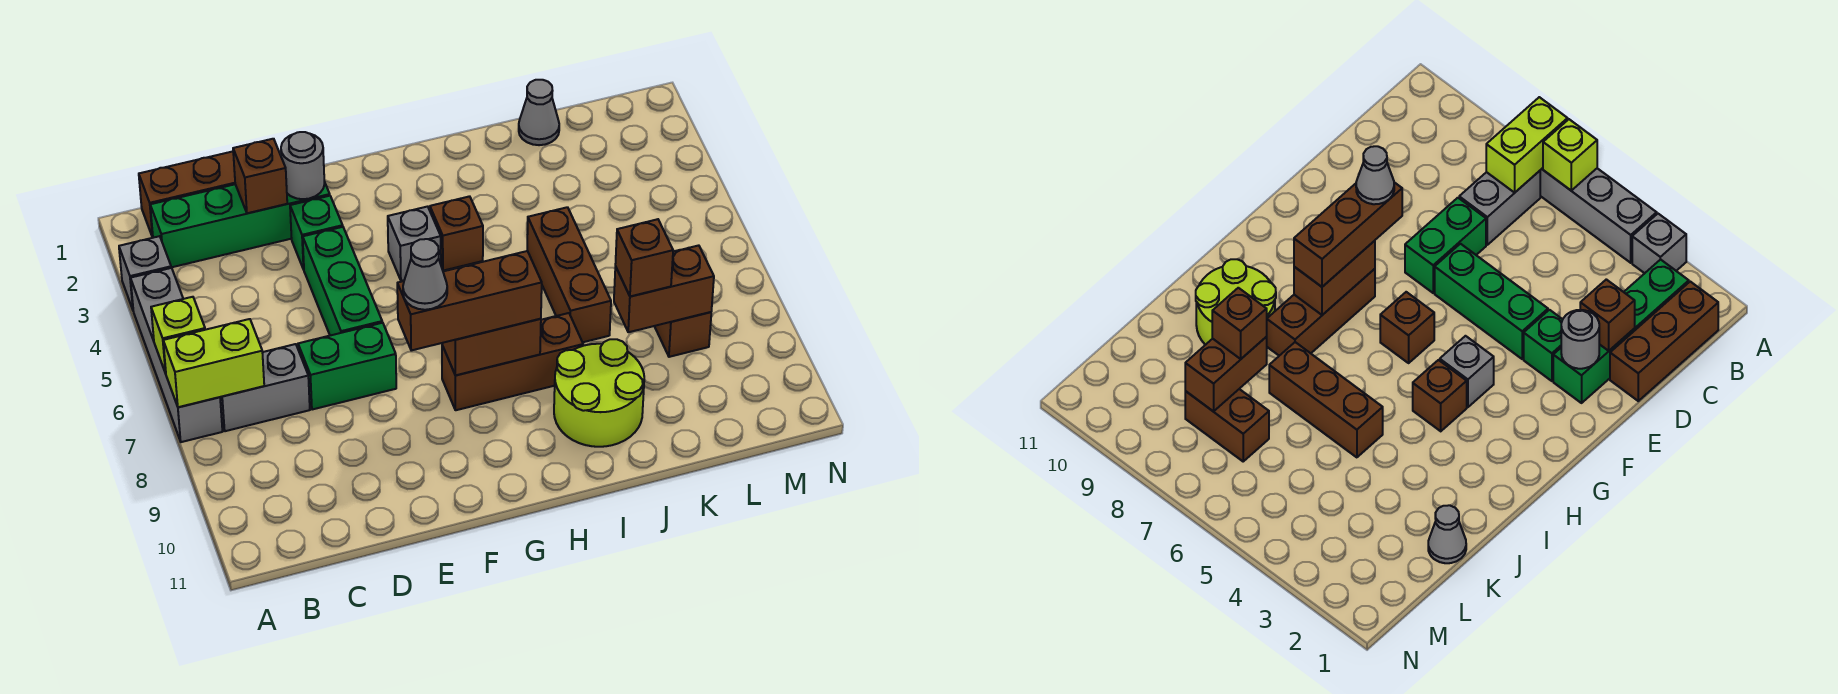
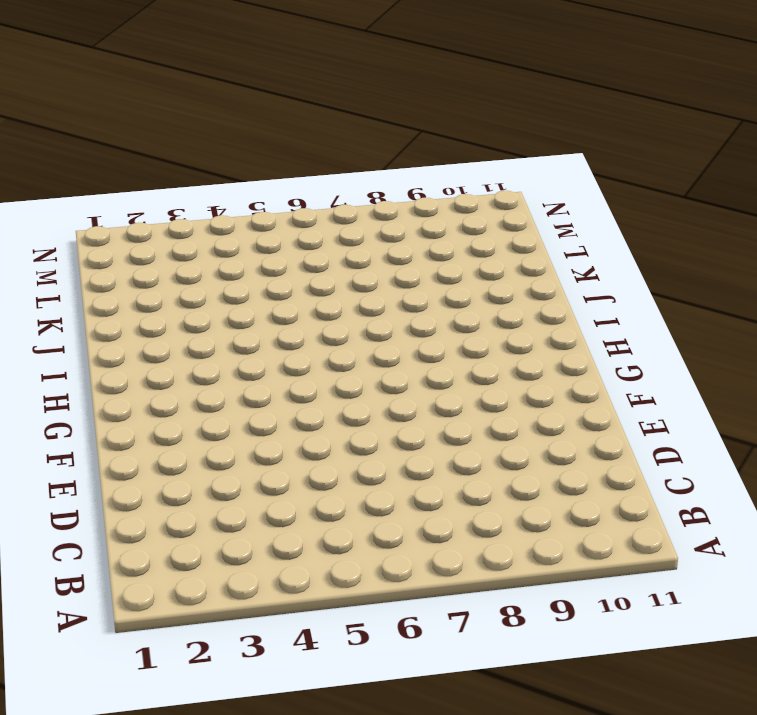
none -> grey 1x1 brick [119,236,171,310]
none -> grey 1x4 brick [131,268,222,442]
none -> brown 1x3 brick [139,151,235,237]

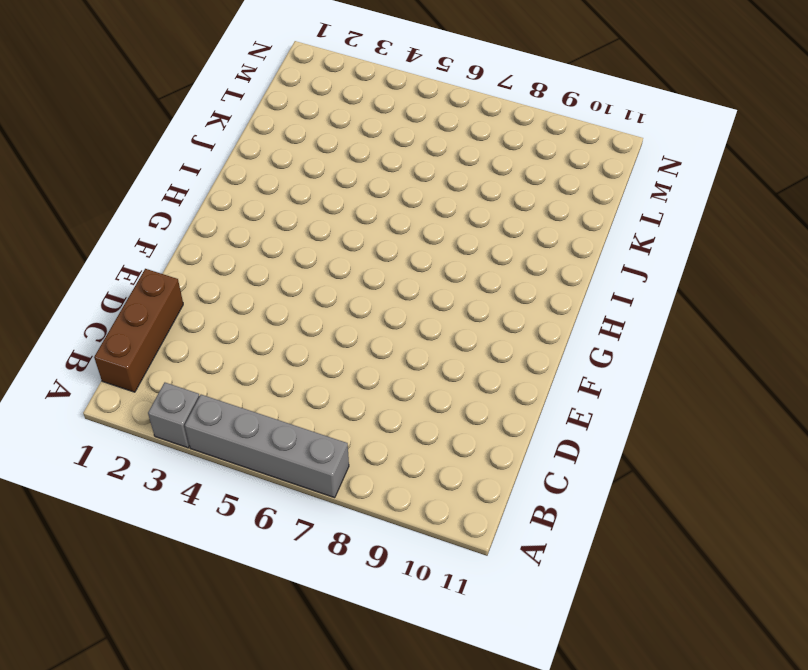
none -> green 1x4 brick [150,182,330,267]
none -> grey 1x2 brick [220,344,310,431]
none -> green 1x2 brick [298,323,396,410]

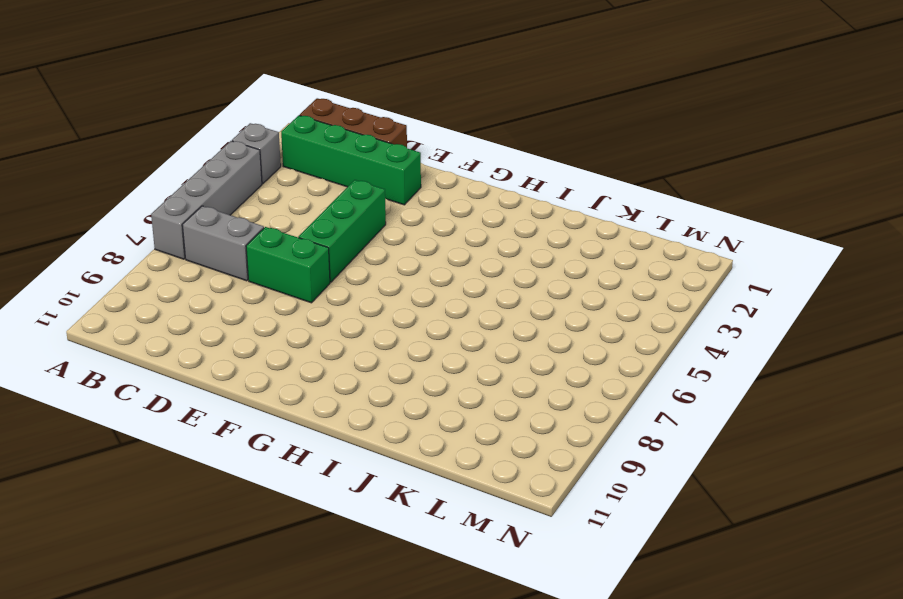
none -> green 1x1 brick [290,196,343,270]
none -> grey 1x1 brick [388,206,441,281]
none -> brown 1x1 brick [1380,292,1434,363]

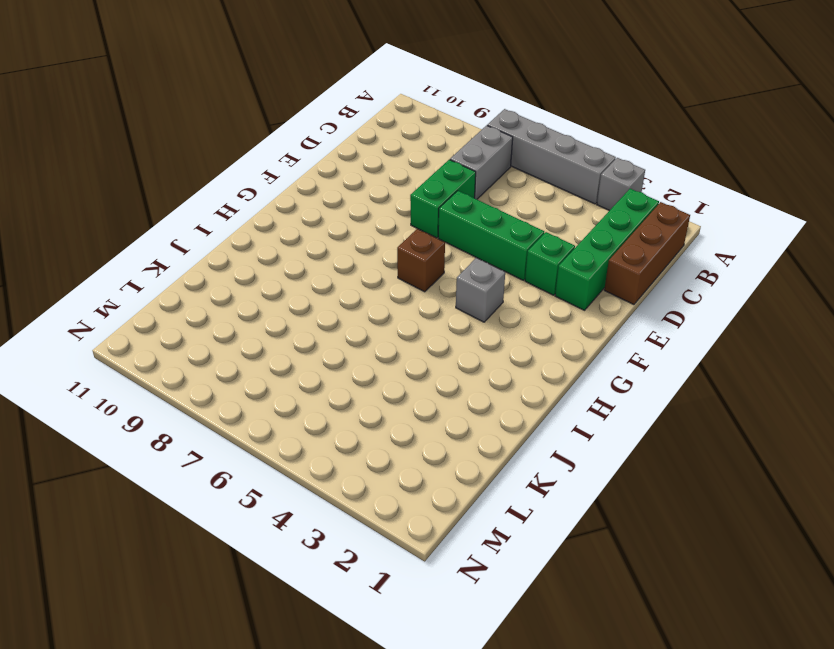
none -> brown 1x3 brick [442,313,583,410]
none -> brown 1x1 brick [430,196,483,271]
none -> lime 2x2 round brick [554,339,644,447]

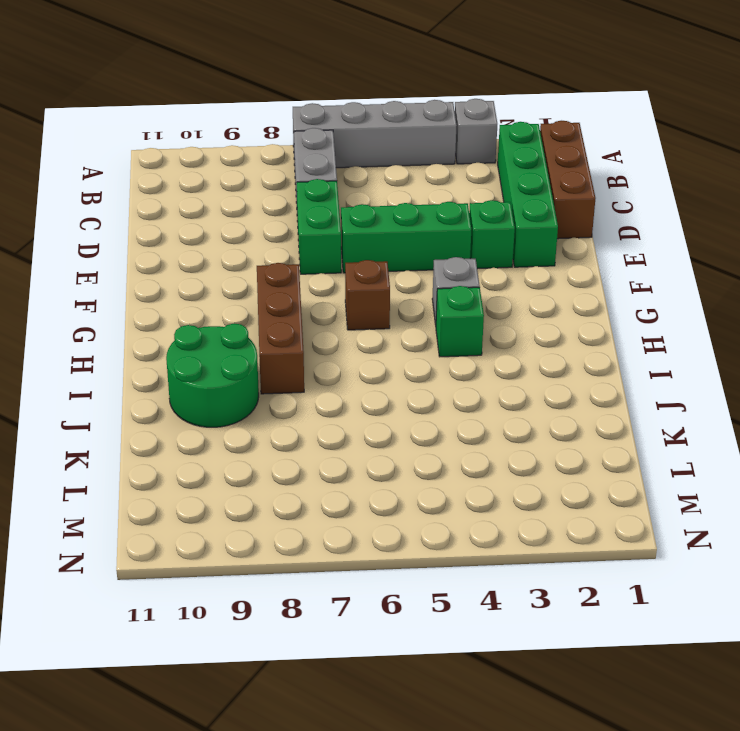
green 1x1 brick [436,286,484,357] -> brown 1x1 brick [430,196,483,271]
green 2x2 round brick [166,324,259,427] -> lime 2x2 round brick [554,339,644,447]
none -> brown 1x3 brick [527,207,611,342]
none -> grey 1x1 cone [519,80,559,145]
none -> brown 1x2 brick [655,251,711,357]

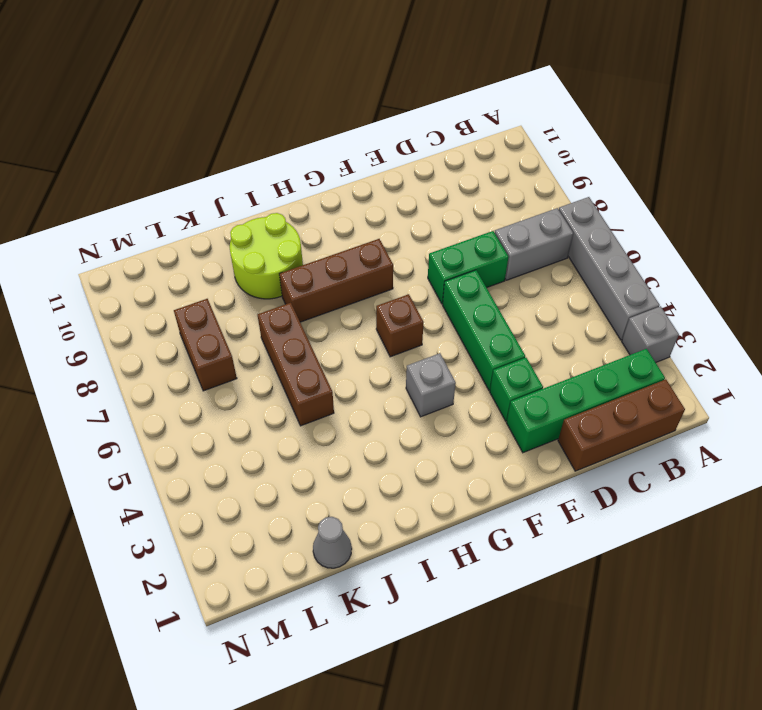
none -> brown 1x1 brick [430,196,483,271]
none -> lime 1x1 brick [151,297,205,373]
none -> lime 1x2 brick [163,319,264,407]

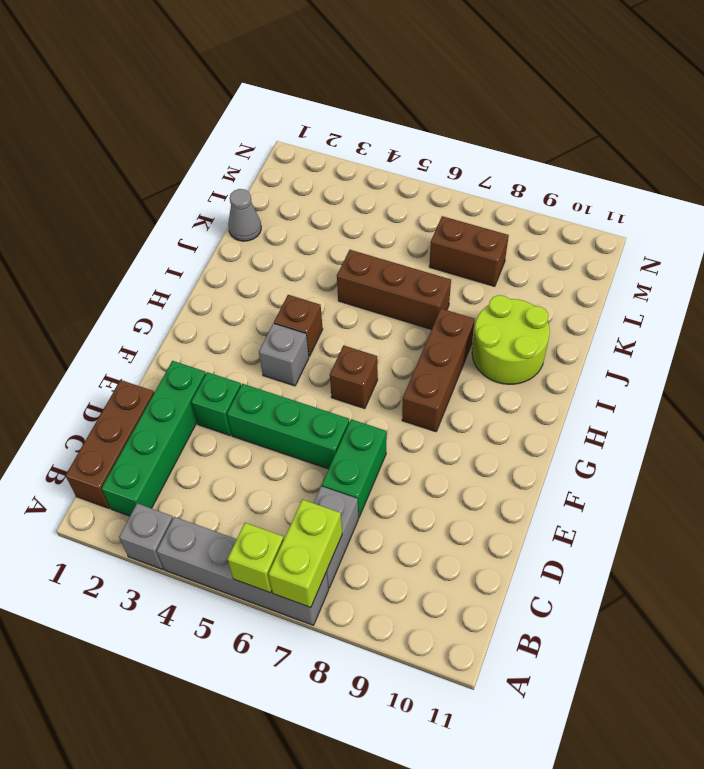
none -> brown 1x1 brick [233,139,287,213]
none -> grey 1x1 round brick [281,132,324,199]
none -> brown 1x2 brick [442,319,541,375]

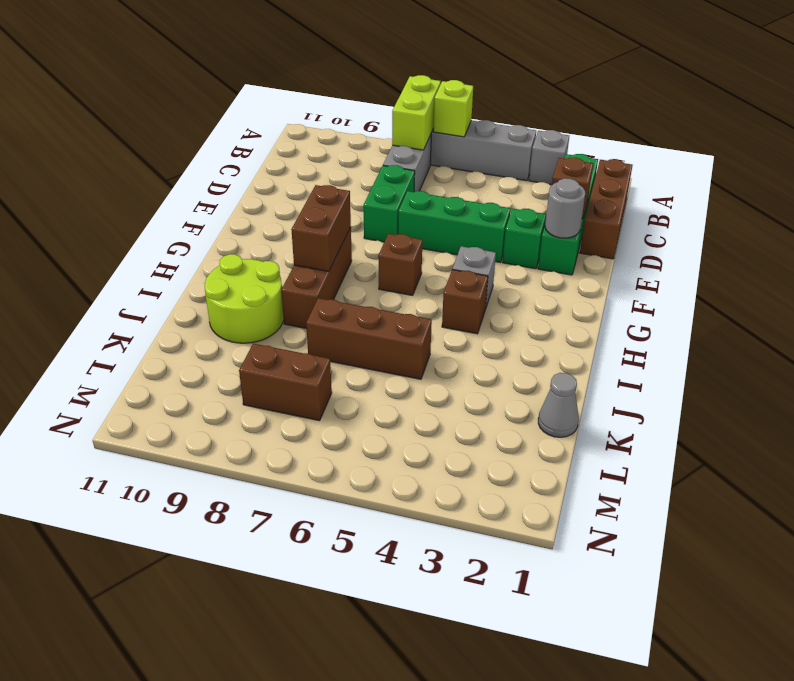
none -> brown 1x2 brick [614,245,714,332]
none -> brown 1x3 brick [397,251,542,350]
none -> brown 1x1 brick [615,219,673,297]

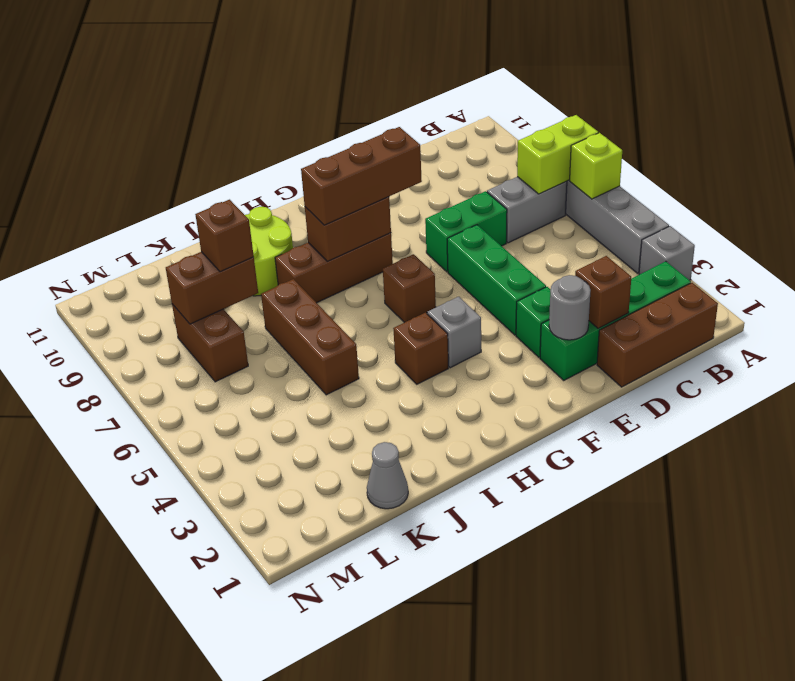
none -> grey 1x1 cone [403,239,447,310]

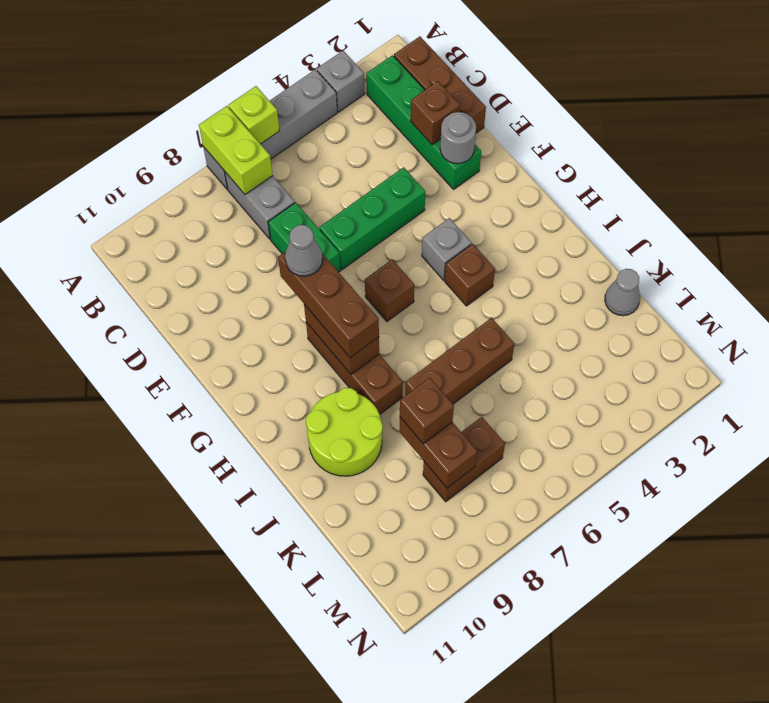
none -> green 1x1 brick [290,196,343,270]

